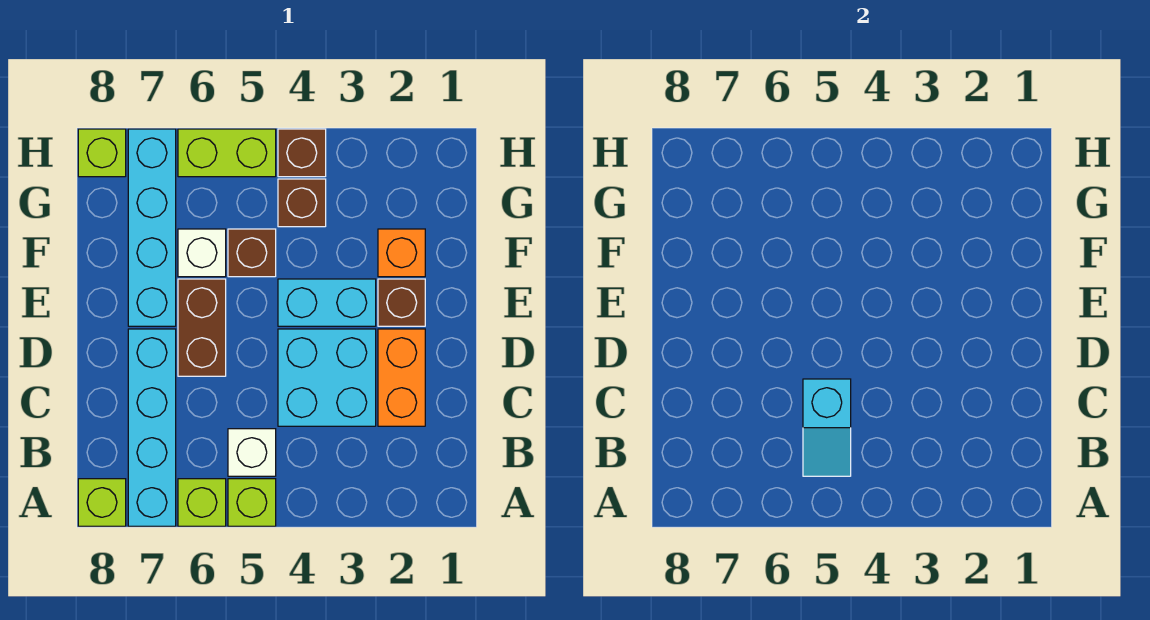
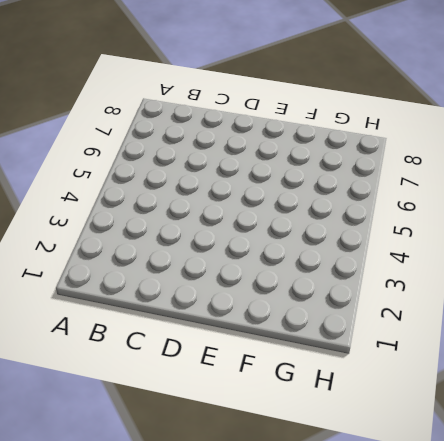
none -> lime 1x1 brick [228,479,276,526]
none -> lime 1x1 brick [178,479,226,526]
none -> cyan 1x4 brick [128,329,176,526]

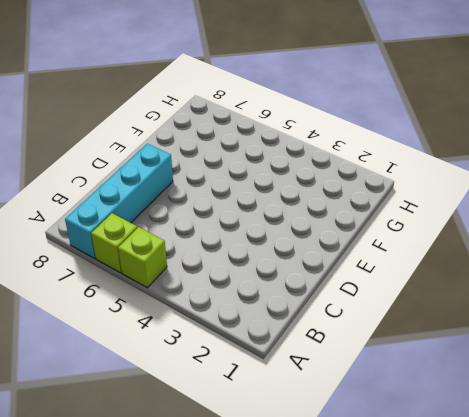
none -> lime 1x1 brick [78,479,126,526]
none -> white 1x1 brick [228,429,276,476]
none -> orange 1x2 brick [378,329,425,426]

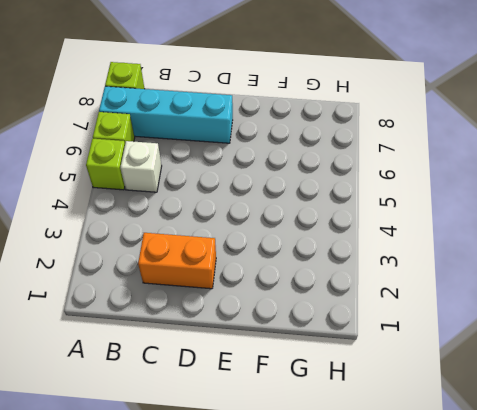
none -> cyan 2x2 brick [278,329,376,426]
none -> brown 1x2 brick [178,279,226,376]
none -> brown 1x1 brick [378,279,425,326]

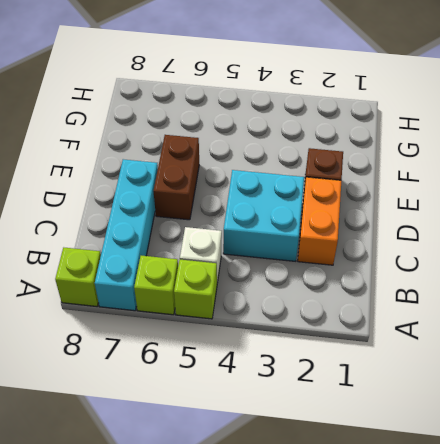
none -> cyan 1x2 brick [278,279,376,326]
none -> cyan 1x4 brick [128,129,176,326]
none -> orange 1x1 brick [378,229,425,277]

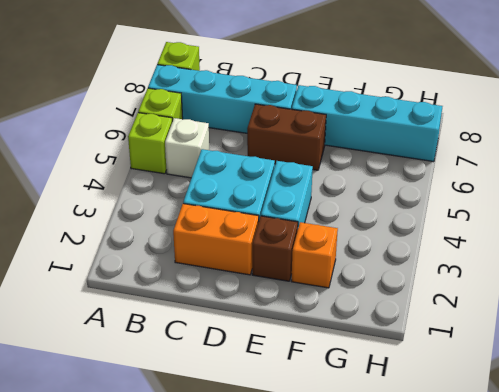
none -> brown 1x1 brick [228,229,276,277]
none -> white 1x1 brick [178,229,226,277]
none -> brown 1x1 brick [278,179,326,227]

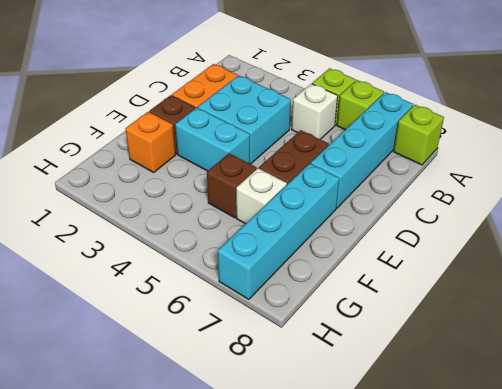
none -> brown 1x1 brick [278,179,326,227]
none -> brown 1x1 brick [278,129,326,177]
none -> lime 1x2 brick [178,129,276,177]

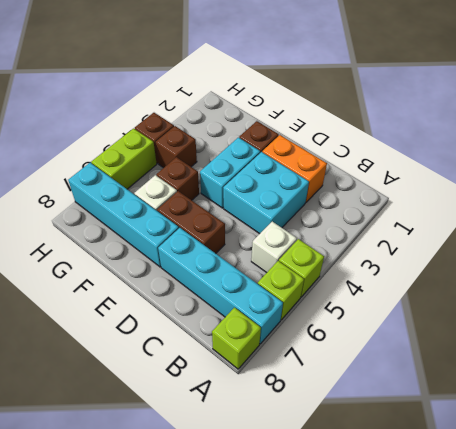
none -> orange 1x1 brick [378,229,425,277]
none -> lime 1x1 brick [78,129,126,177]
none -> cyan 1x2 slope [803,379,851,476]

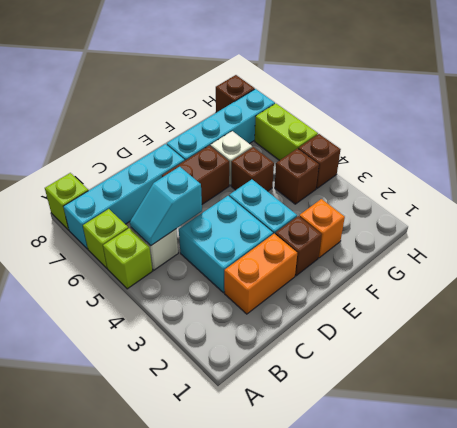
brown 1x1 brick [216,75,255,113] -> lime 1x1 brick [78,129,126,177]

